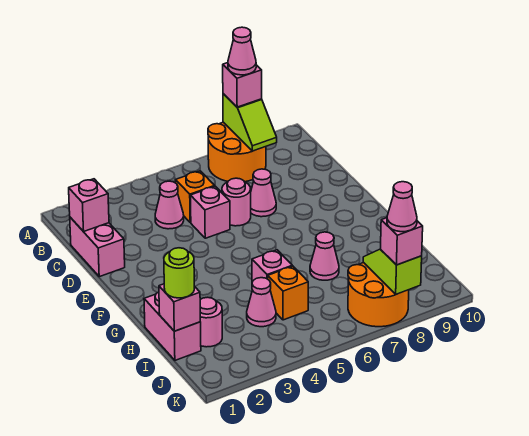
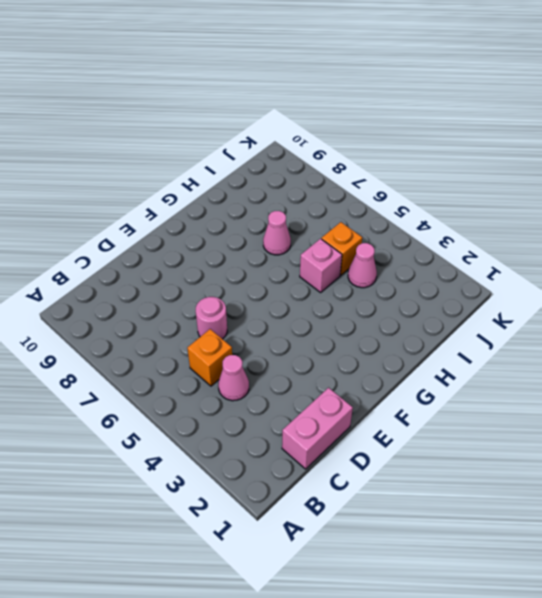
none -> orange 2x2 round brick [208,122,266,182]
none -> pink 1x1 brick [191,186,230,238]
none -> pink 1x1 cone [251,169,276,217]

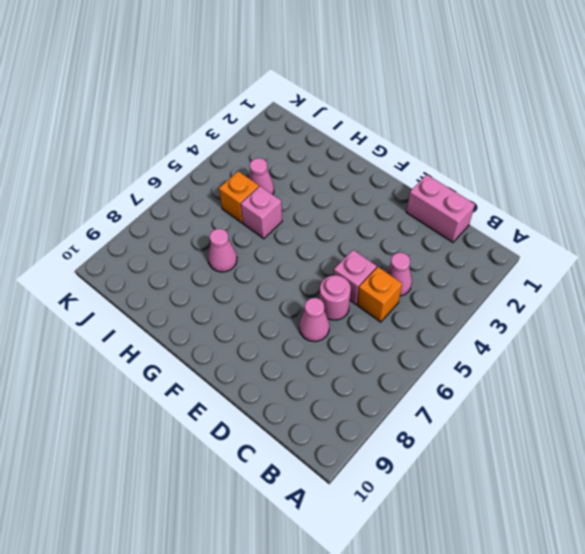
none -> orange 2x2 round brick [208,122,266,182]
none -> pink 1x2 brick [144,292,201,360]
none -> pink 1x1 round brick [200,297,222,347]

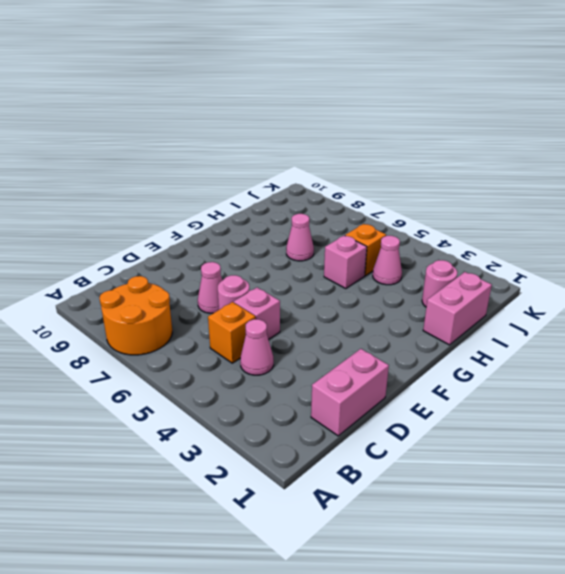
none -> orange 2x2 round brick [348,263,409,327]
none -> lime 1x2 slope [223,94,277,151]
none -> pink 1x1 brick [69,179,109,232]

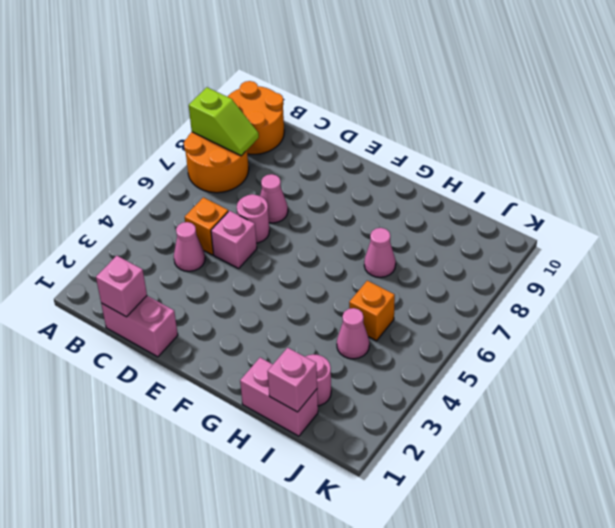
orange 2x2 round brick [228,81,284,154] -> orange 2x2 round brick moved to [348,263,409,327]
none -> pink 1x1 brick [252,250,292,282]
none -> lime 1x2 slope [363,249,422,294]
none -> pink 1x1 brick [223,63,262,107]

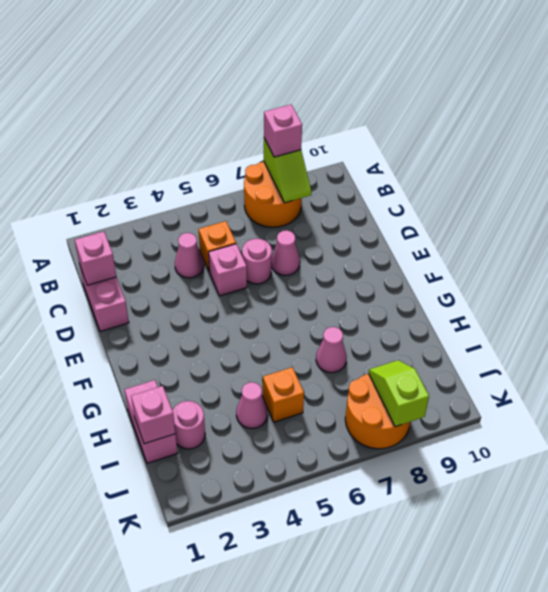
none -> pink 1x1 brick [252,250,292,282]
none -> lime 1x1 round brick [164,248,194,298]
none -> pink 1x1 brick [381,218,423,265]

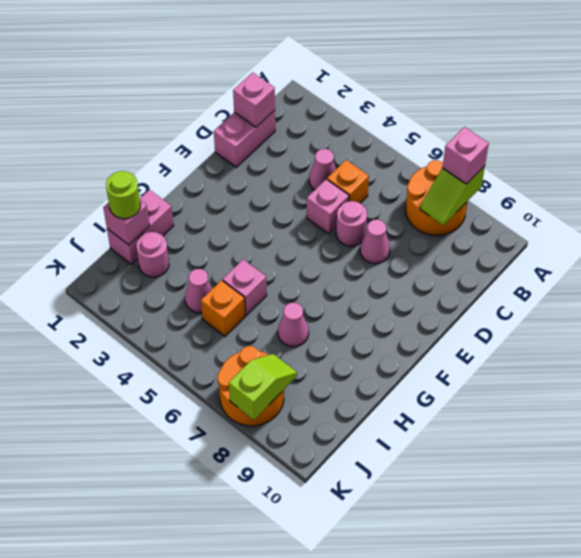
none -> pink 1x1 brick [381,218,423,265]
none -> pink 1x1 cone [228,27,256,75]
none -> pink 1x1 cone [387,182,417,232]

